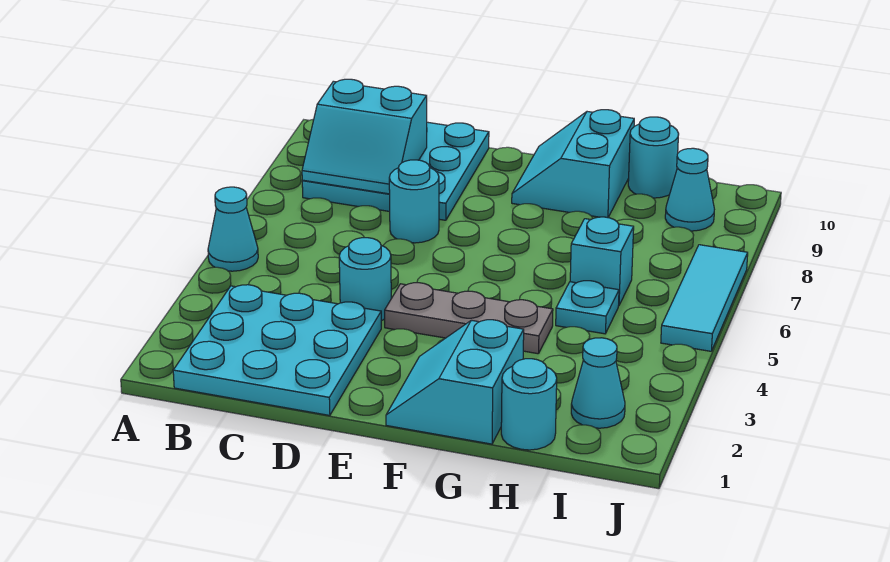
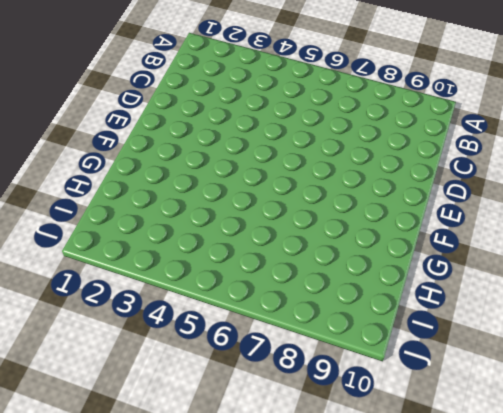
none -> cyan 1x1 cone [208,187,258,271]
none -> cyan 3x3 plate [173,285,381,415]
none -> cyan 3x3 plate [302,122,489,220]

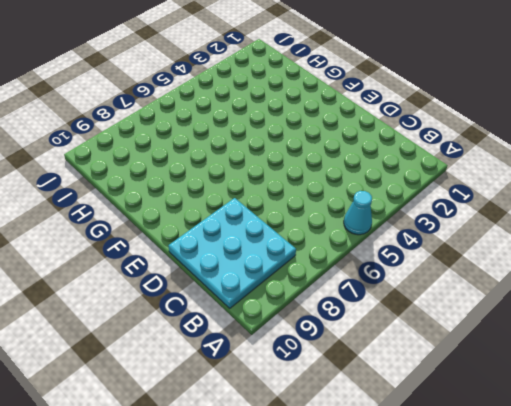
none -> cyan 3x3 plate [173,285,381,415]
none -> cyan 1x1 round brick [339,238,391,321]
none -> cyan 1x1 round brick [389,160,439,243]

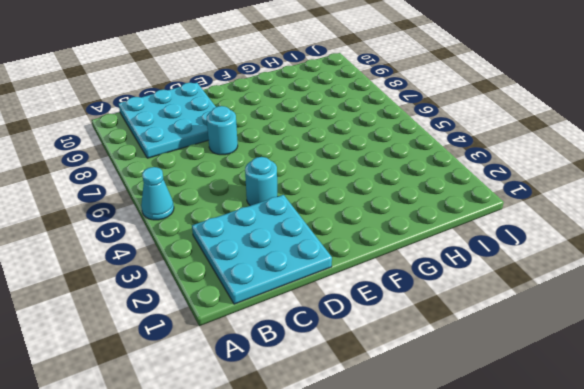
none -> grey 1x3 plate [385,283,553,354]
none -> cyan 2x2 slope [386,320,524,444]
none -> cyan 2x2 slope [512,110,634,218]

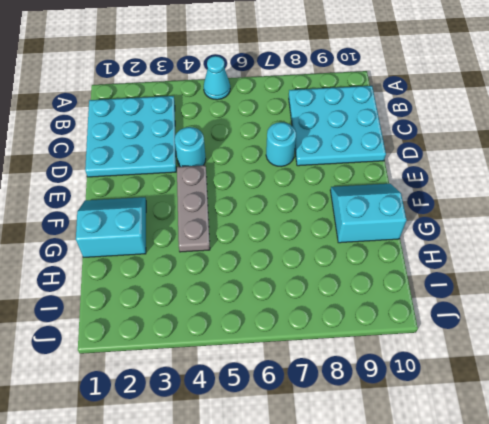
none -> cyan 1x1 round brick [501,359,557,450]
none -> cyan 1x1 plate [556,281,619,334]
none -> cyan 1x1 brick [570,217,634,305]

